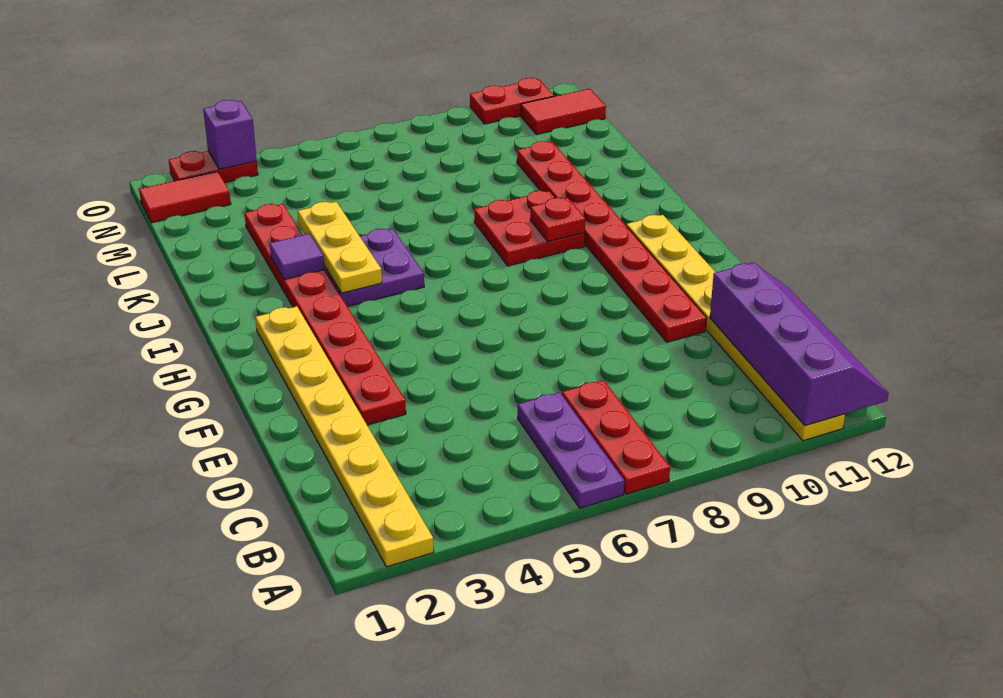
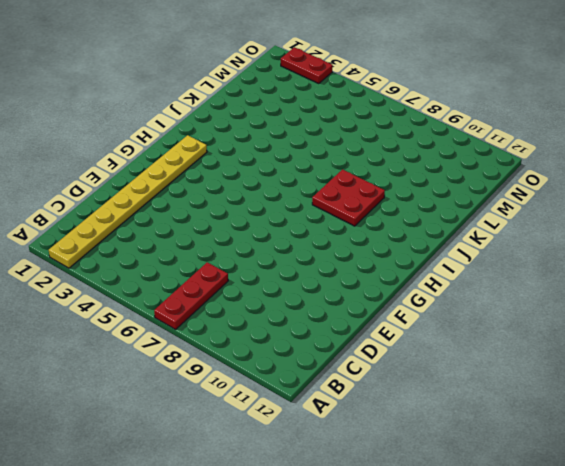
none -> purple 1x3 plate [518,392,624,508]
none -> yellow 1x8 plate [626,215,845,441]
none -> red 1x8 plate [245,204,406,425]

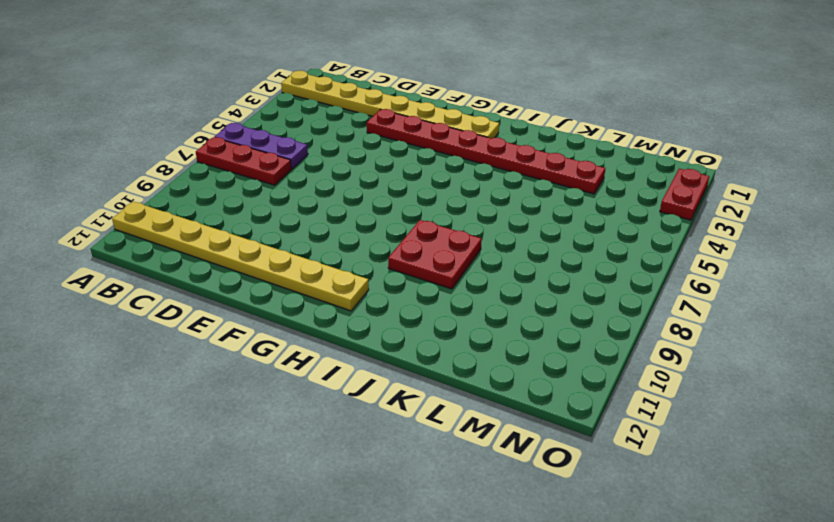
none -> red 1x8 plate [517,141,707,342]
none -> purple 2x2 plate [324,228,424,307]
none -> red 1x2 tile [139,171,231,223]

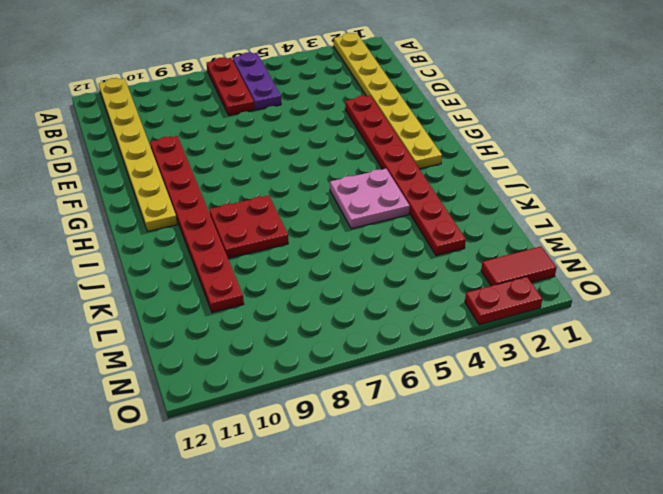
pink 2x2 plate [330,169,410,229] -> purple 2x2 plate [324,228,424,307]
none -> red 1x2 tile [521,89,606,134]
none -> red 1x2 plate [470,78,554,124]
none -> purple 2x4 slope [710,263,889,426]

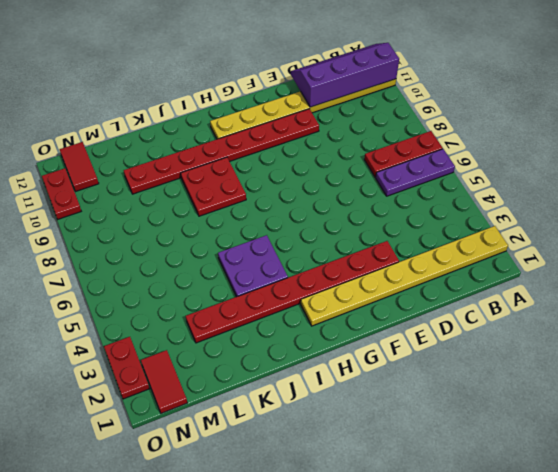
none -> yellow 1x3 plate [298,202,382,293]
none -> red 1x1 plate [530,198,585,241]
none -> purple 1x1 tile [270,234,325,280]

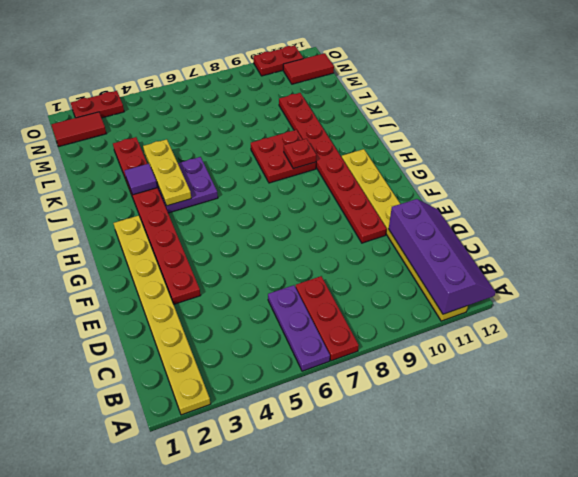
none -> purple 1x1 brick [203,100,257,169]

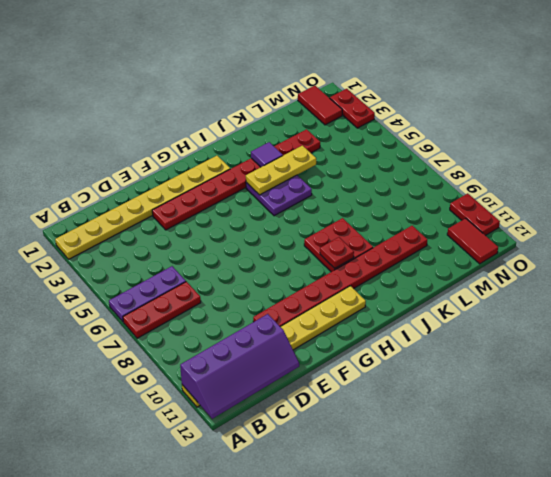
none -> purple 1x1 brick [203,100,257,169]

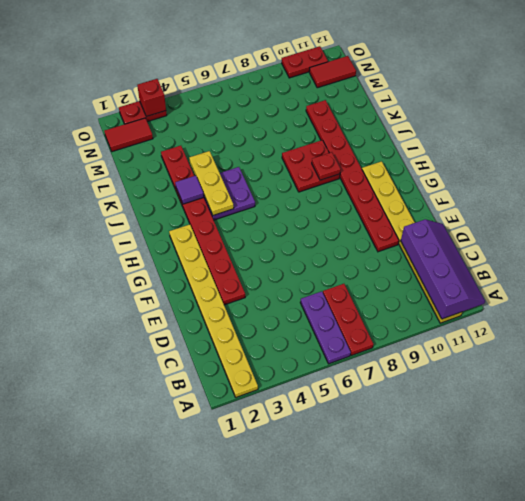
red 1x1 brick [137,79,166,117] -> purple 1x1 brick [203,100,257,169]

